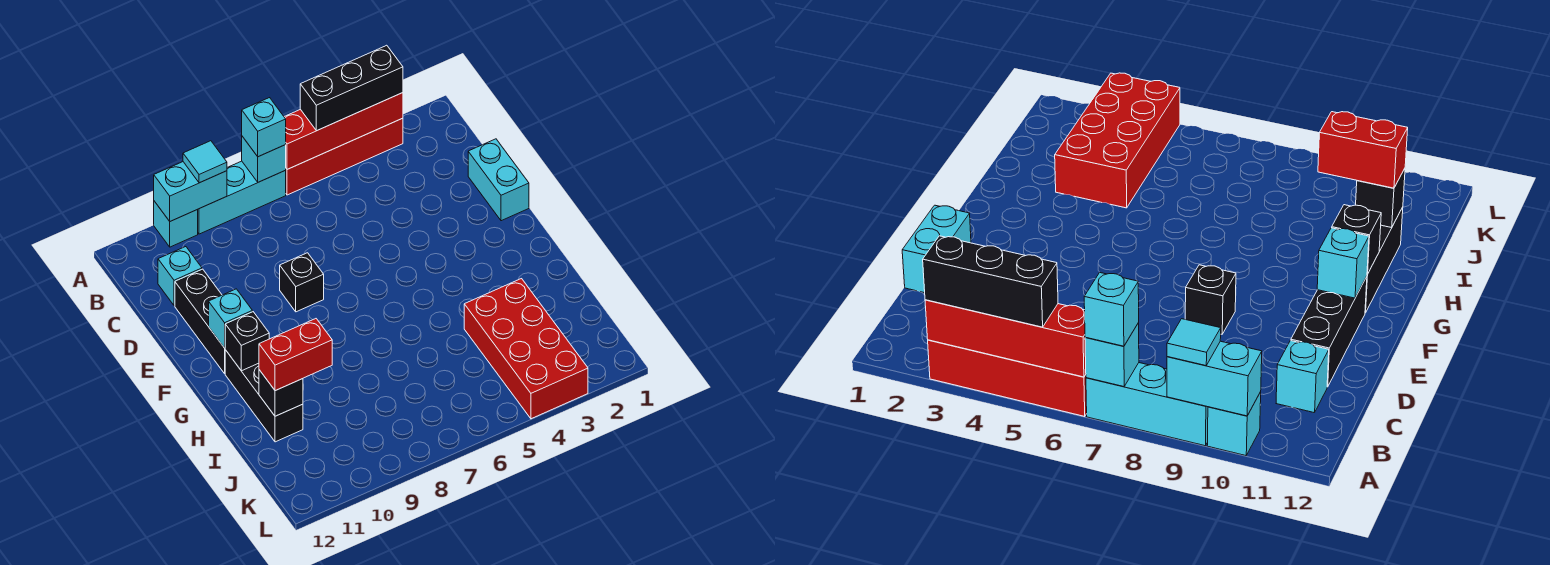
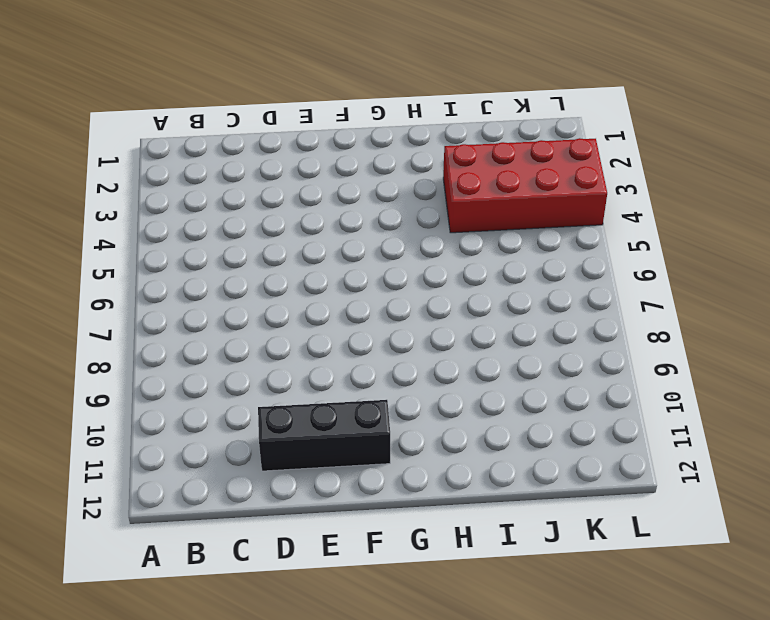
none -> red 1x4 brick [286,118,403,195]
none -> cyan 1x3 brick [198,161,286,234]
none -> cyan 1x1 brick [154,201,198,247]

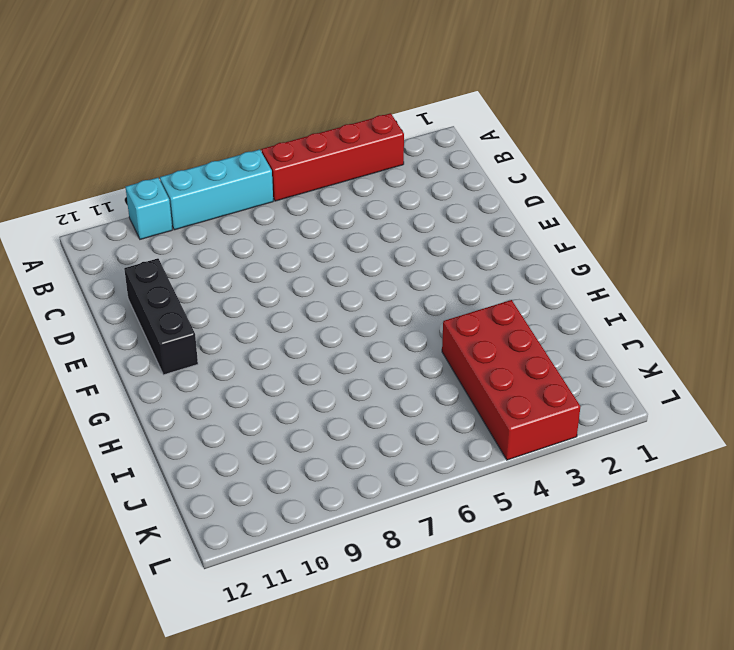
none -> cyan 1x1 brick [158,247,202,306]
none -> cyan 1x2 brick [468,139,529,221]
none -> black 1x1 brick [280,253,324,312]

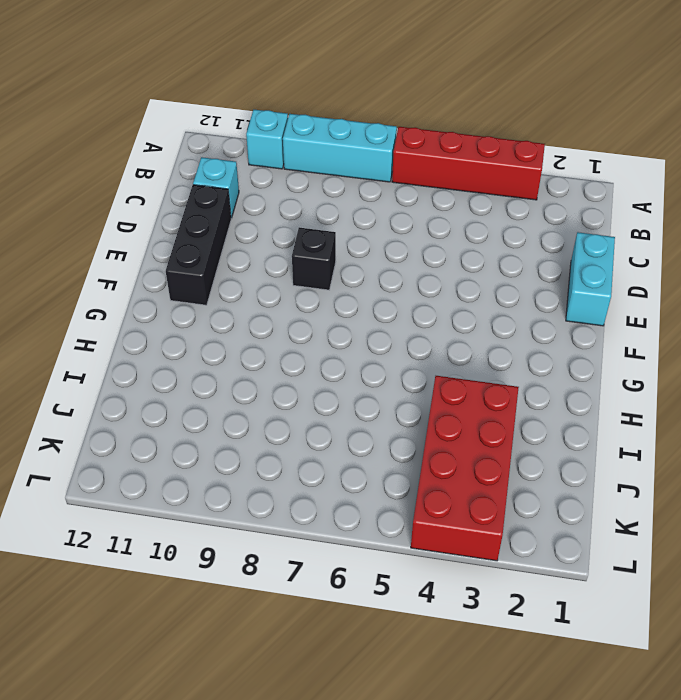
none -> black 1x3 brick [225,350,303,442]
none -> red 1x4 brick [284,93,403,169]
none -> cyan 1x1 brick [242,136,286,182]

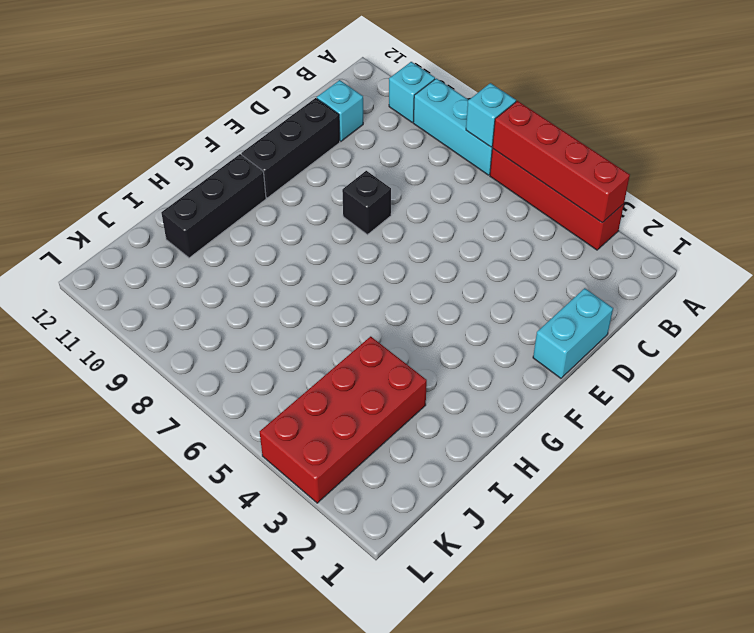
none -> cyan 1x2 brick [154,162,227,221]
none -> cyan 1x1 brick [209,289,252,348]
none -> black 1x1 brick [225,312,269,371]

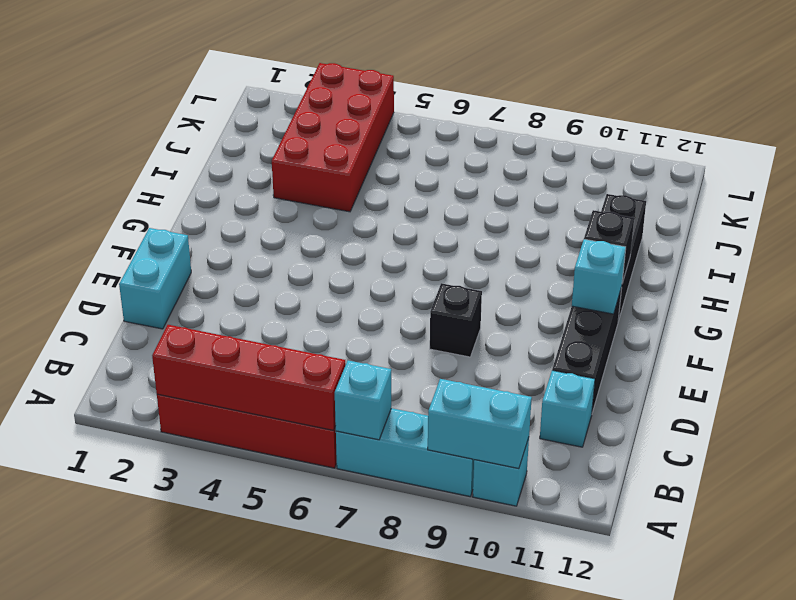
none -> black 1x1 brick [259,370,303,416]
none -> black 1x3 brick [300,45,403,131]
none -> cyan 1x1 brick [242,98,286,157]

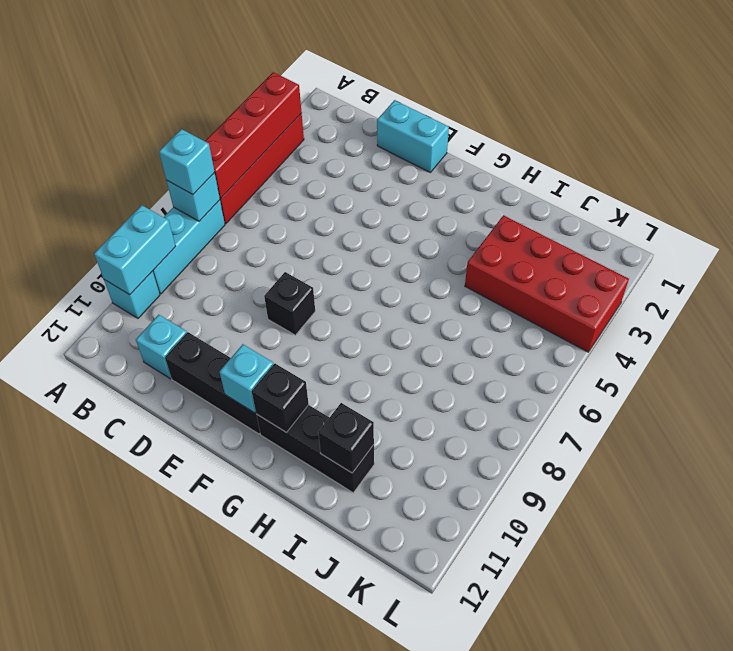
none -> black 1x3 brick [300,45,403,131]
none -> cyan 1x1 tile [183,141,227,183]
none -> red 1x2 brick [259,319,332,391]

